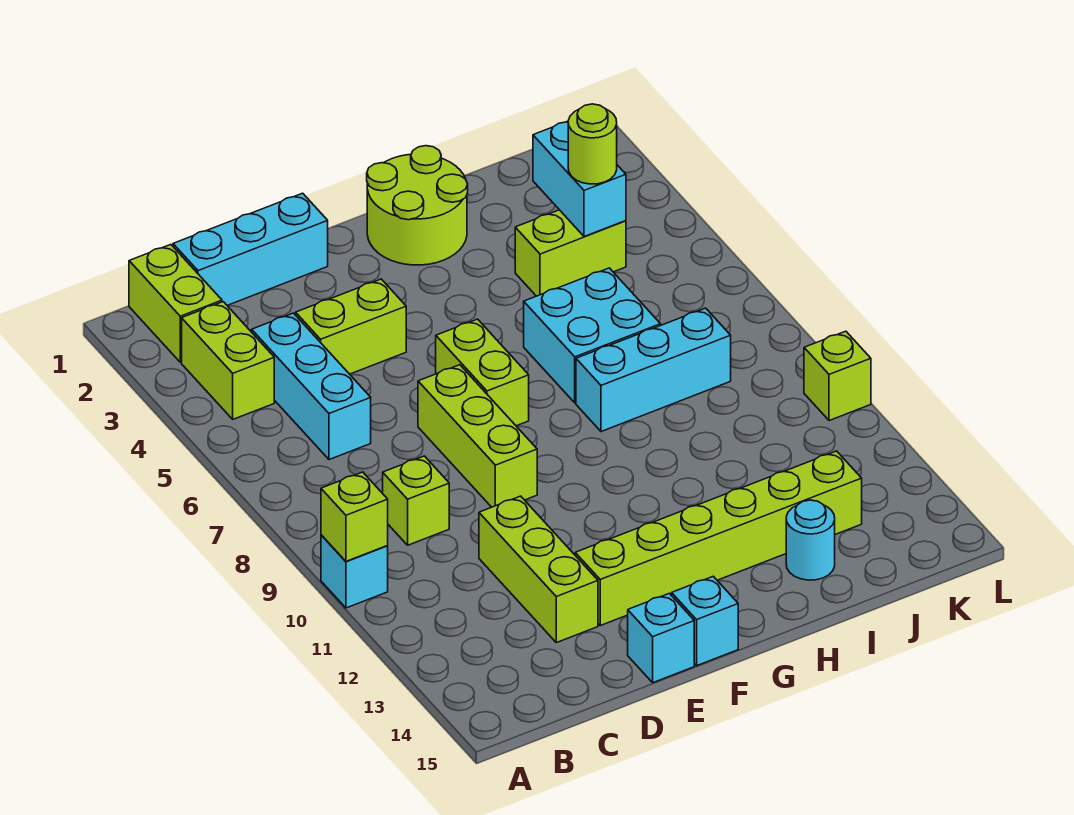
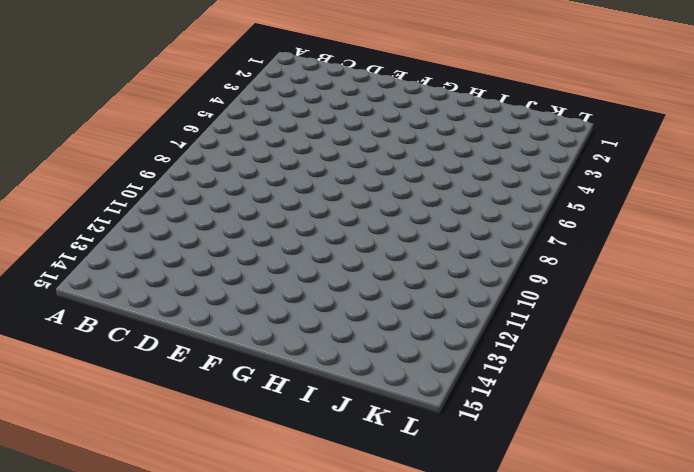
none -> cyan 1x1 brick [321,535,388,608]
none -> lime 1x2 brick [129,245,222,362]
none -> lime 1x2 brick [182,302,274,419]

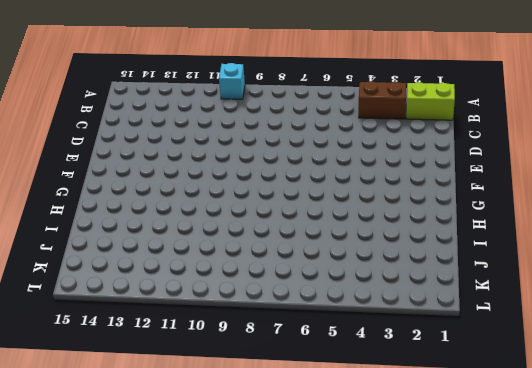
brown 1x2 brick [359,81,406,119] -> lime 1x2 brick [182,302,274,419]
none -> cyan 1x3 brick [173,193,328,305]
none -> cyan 1x3 brick [252,313,371,460]
none -> lime 1x1 brick [383,456,449,545]

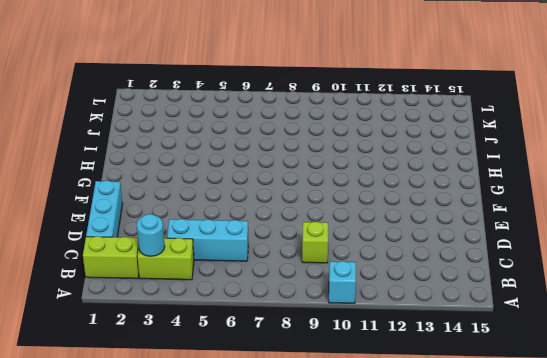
cyan 1x1 round brick [137,214,165,256] -> cyan 1x1 round brick moved to [786,500,835,580]
none -> lime 1x2 brick [296,279,406,374]
none -> lime 1x3 brick [479,496,598,643]
none -> lime 1x3 brick [418,365,537,507]

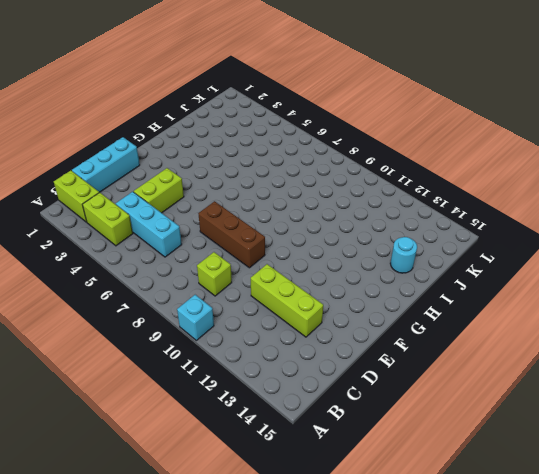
brown 1x3 brick [198,201,265,268] -> lime 1x3 brick [418,365,537,507]
none -> lime 1x6 brick [575,451,862,626]
none -> cyan 1x1 brick [628,593,694,683]
none -> lime 1x2 brick [436,319,529,426]

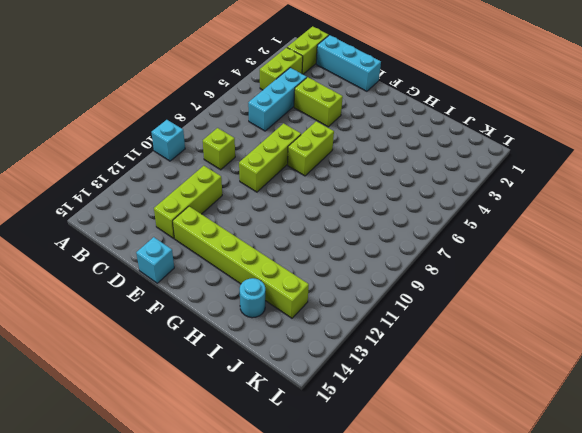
none -> cyan 1x1 brick [672,576,738,666]
none -> lime 2x2 round brick [367,146,468,265]
none -> cyan 2x2 brick [524,268,661,403]

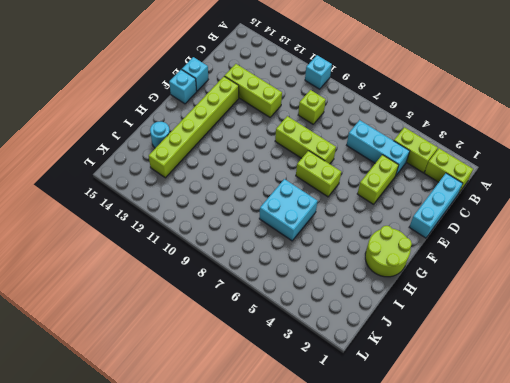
none -> cyan 1x3 brick [576,308,731,432]
none -> lime 1x2 brick [515,210,626,296]
none -> lime 1x1 brick [804,331,871,421]

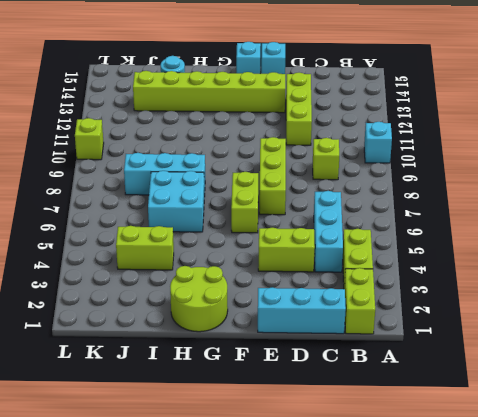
none -> lime 1x1 brick [321,472,388,561]
none -> cyan 1x2 brick [533,121,626,237]
none -> lime 1x1 round brick [568,104,617,184]

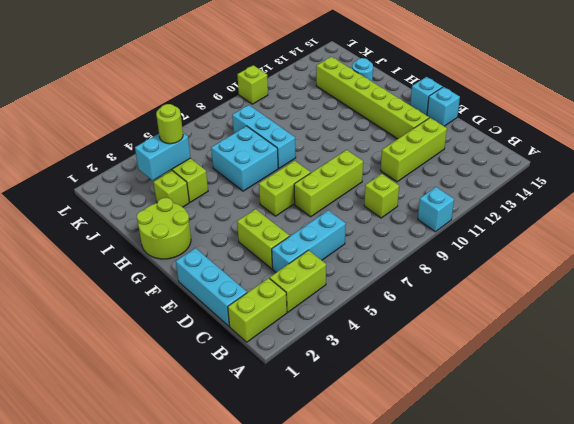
lime 1x1 brick [154,171,189,207] -> lime 1x1 brick moved to [321,472,388,561]

